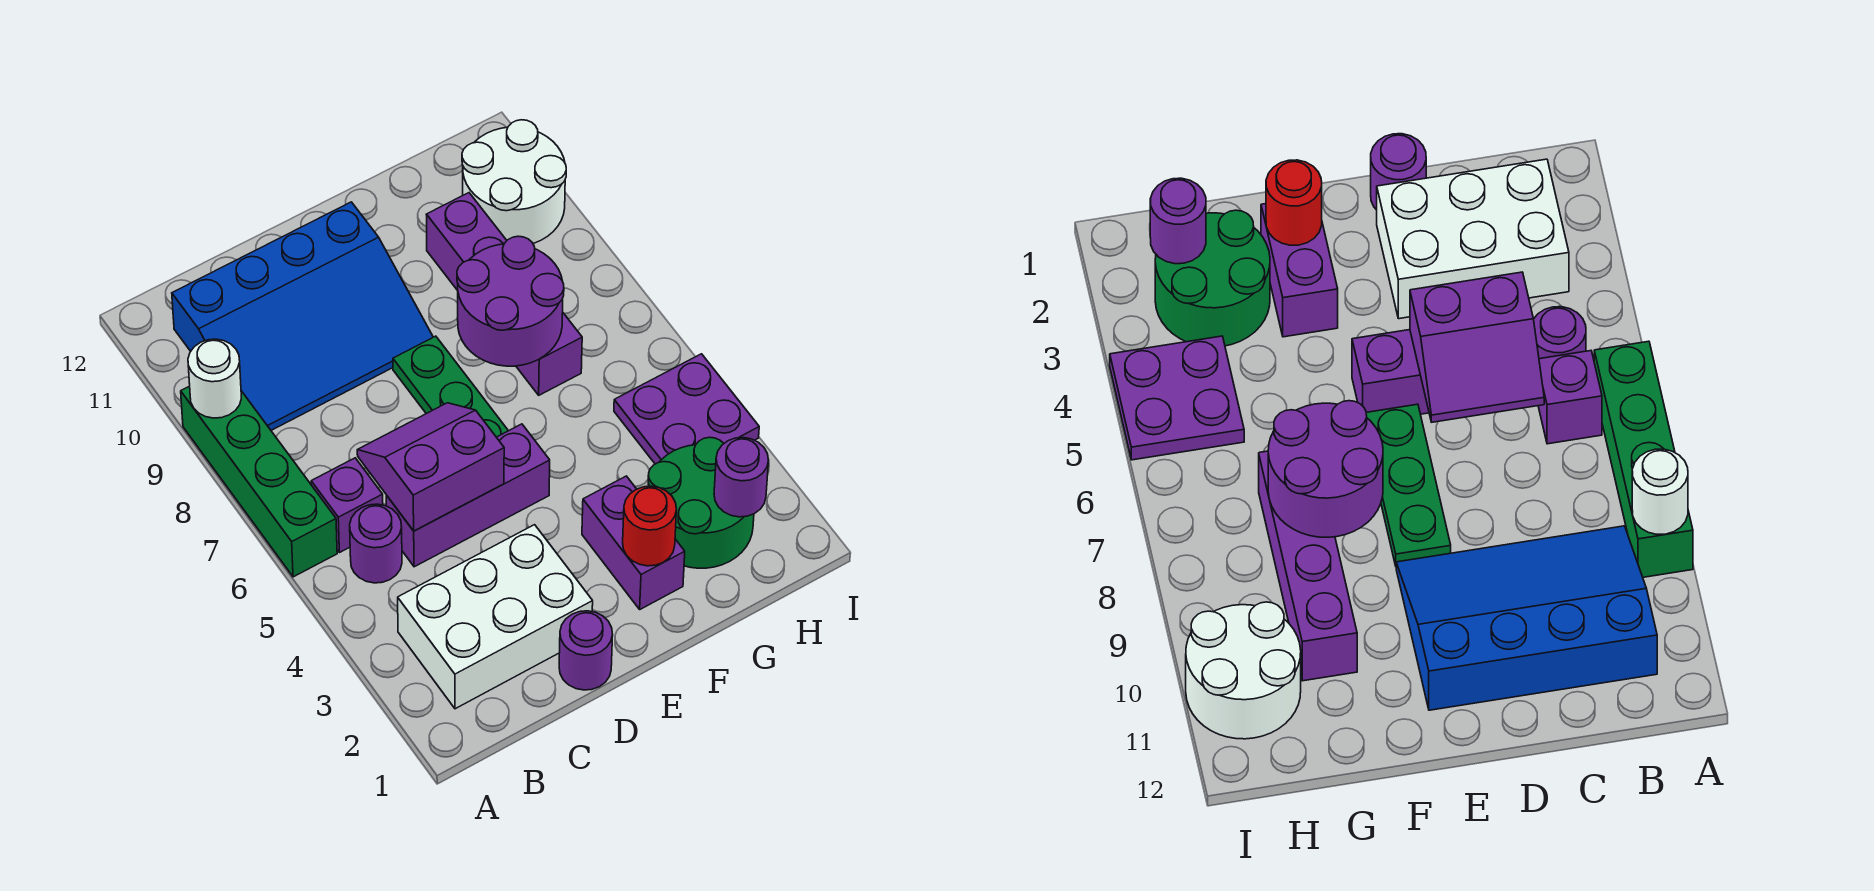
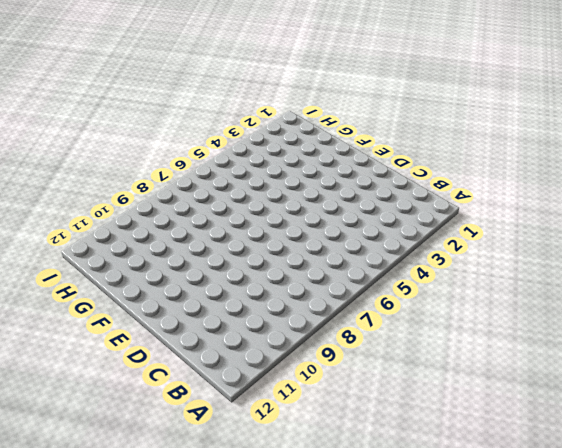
none -> green 1x4 brick [181,386,337,577]
none -> white 2x3 brick [398,525,593,709]
none -> purple 1x1 round brick [350,504,402,583]

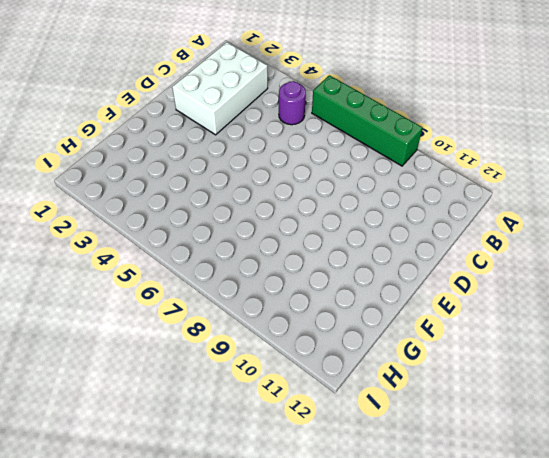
none -> purple 1x1 brick [311,458,383,553]
none -> blue 3x4 slope [172,202,433,430]
none -> purple 1x3 brick [386,424,550,567]

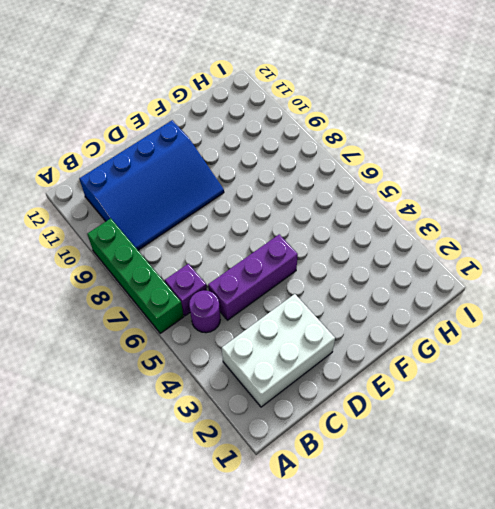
none -> purple 1x1 round brick [559,611,613,690]
none -> green 1x3 plate [393,336,508,437]
none -> purple 1x2 brick [582,476,685,609]

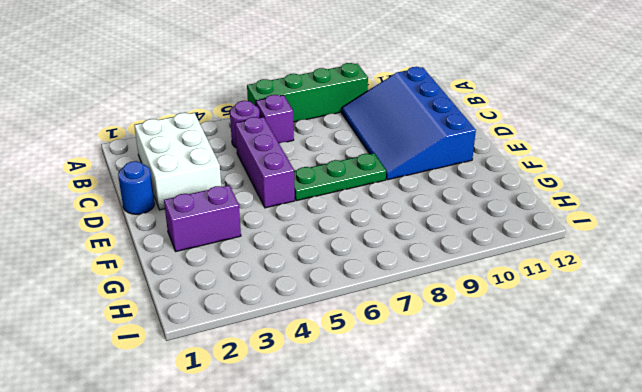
blue 1x1 round brick [118,161,155,214] -> purple 1x1 round brick [559,611,613,690]
none -> green 2x2 round brick [648,437,754,568]
none -> purple 1x4 brick [426,193,582,395]
none -> purple 2x2 plate [614,354,759,464]

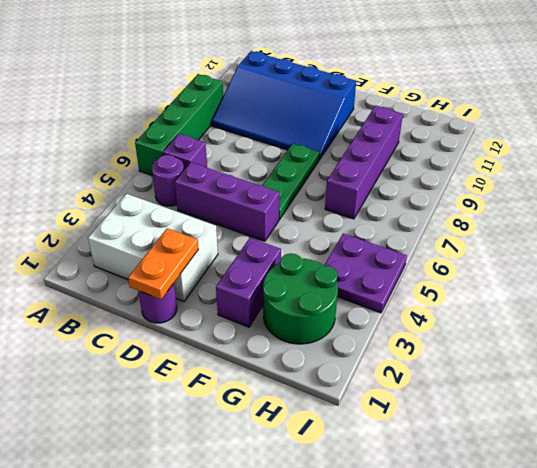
orange 1x2 plate [128,228,198,299] -> none
none -> white 2x2 round brick [462,120,566,243]
none -> white 1x1 round brick [188,339,241,418]
none -> purple 2x2 slope [357,403,504,531]

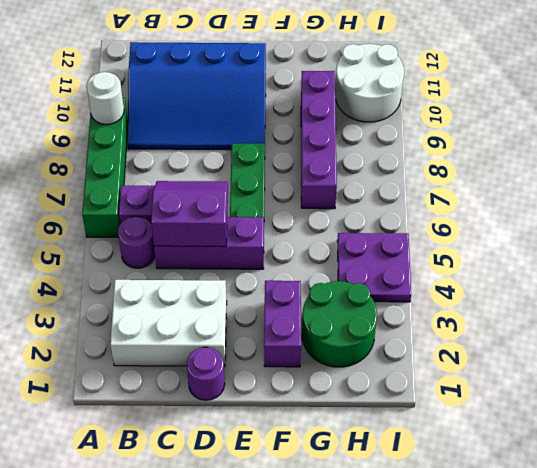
none -> red 1x1 round brick [623,486,677,566]
none -> purple 2x2 round brick [457,236,564,366]
none -> purple 1x1 round brick [714,438,769,517]

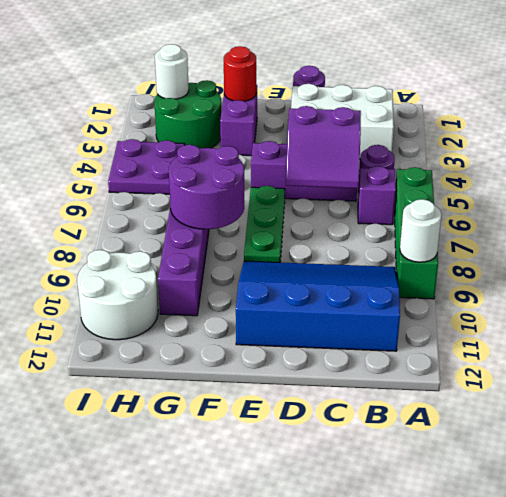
white 1x1 round brick [155,44,189,99] -> purple 1x1 round brick [714,438,769,517]

